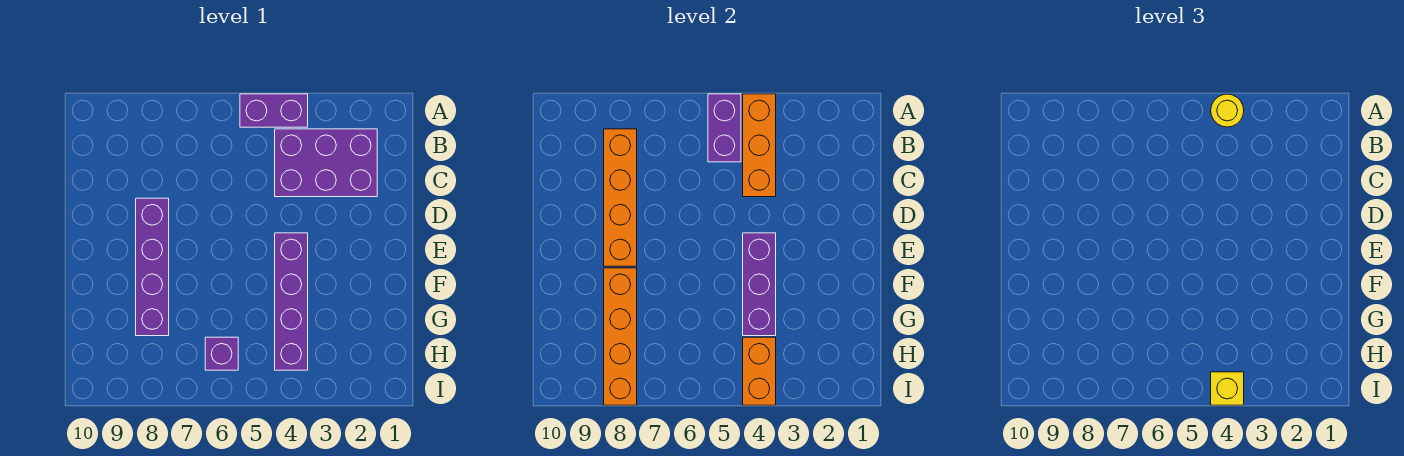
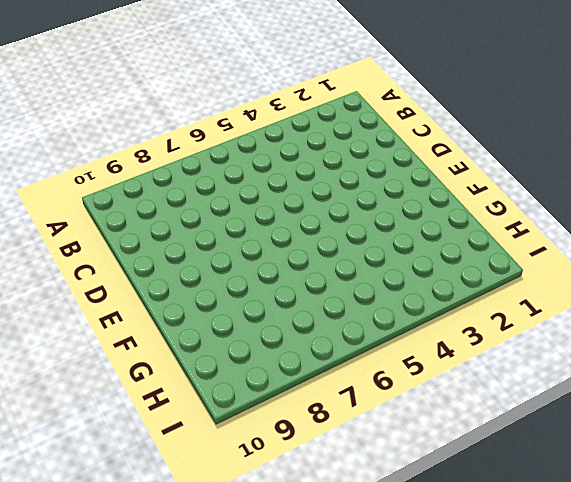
none -> purple 1x2 brick [240,94,308,127]
none -> purple 2x3 brick [275,129,377,197]
none -> purple 1x4 brick [136,198,169,336]

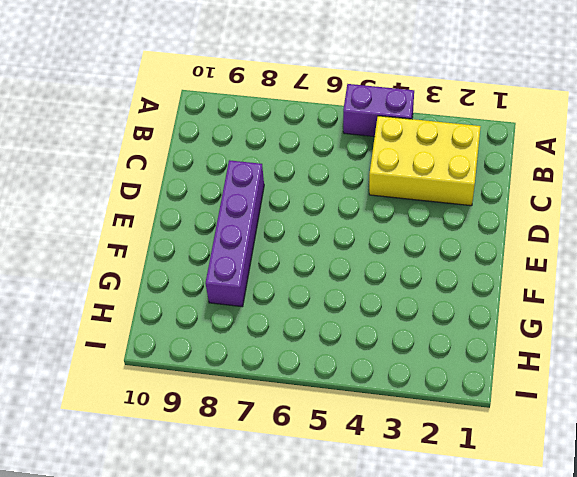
yellow 2x3 brick [369,116,481,206] -> purple 2x3 brick [275,129,377,197]
none -> purple 1x4 brick [275,233,308,370]
none -> purple 1x1 brick [205,337,238,370]
none -> orange 1x3 brick [743,94,776,197]

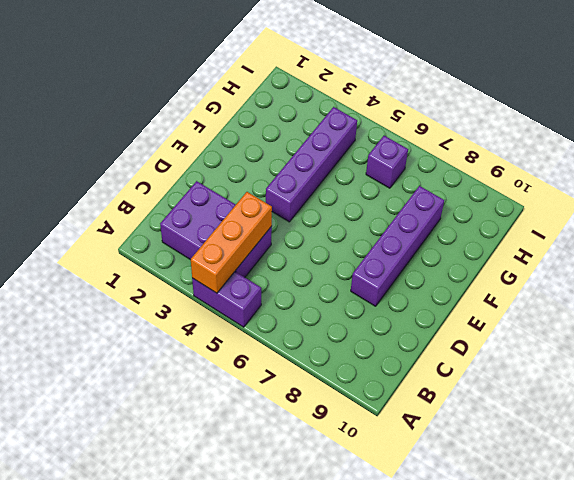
none -> purple 1x2 brick [708,94,741,162]
none -> orange 1x4 brick [604,129,637,266]
none -> purple 1x3 brick [743,233,776,336]

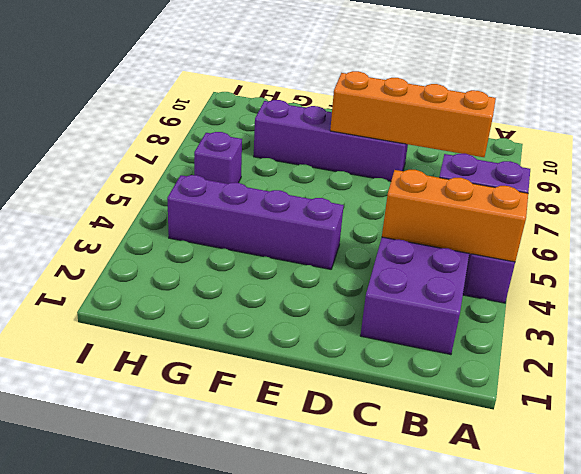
none -> purple 1x3 brick [743,233,776,336]
none -> orange 1x4 brick [604,268,637,405]
none -> orange 1x2 brick [743,337,776,405]

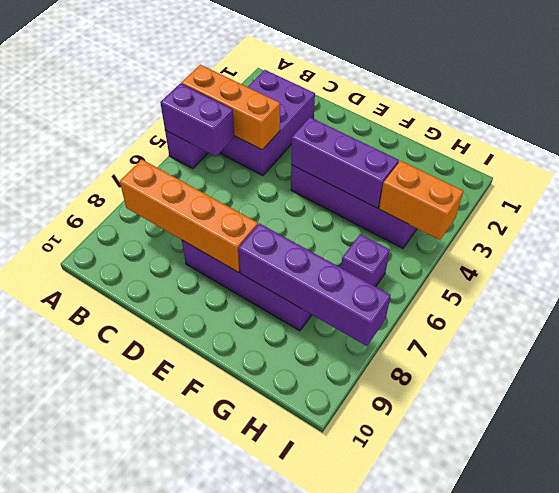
purple 1x4 brick [238,224,391,346] -> orange 1x4 brick [604,268,637,405]
none -> yellow 1x1 round brick [1211,94,1244,127]
none -> yellow 1x1 brick [1211,372,1244,405]

